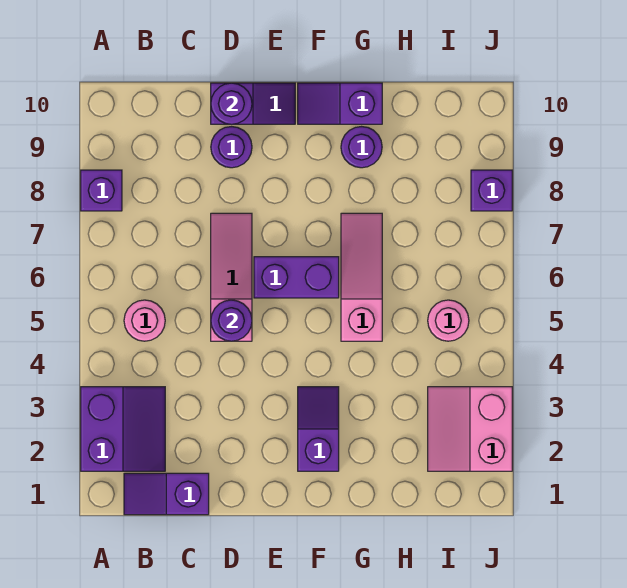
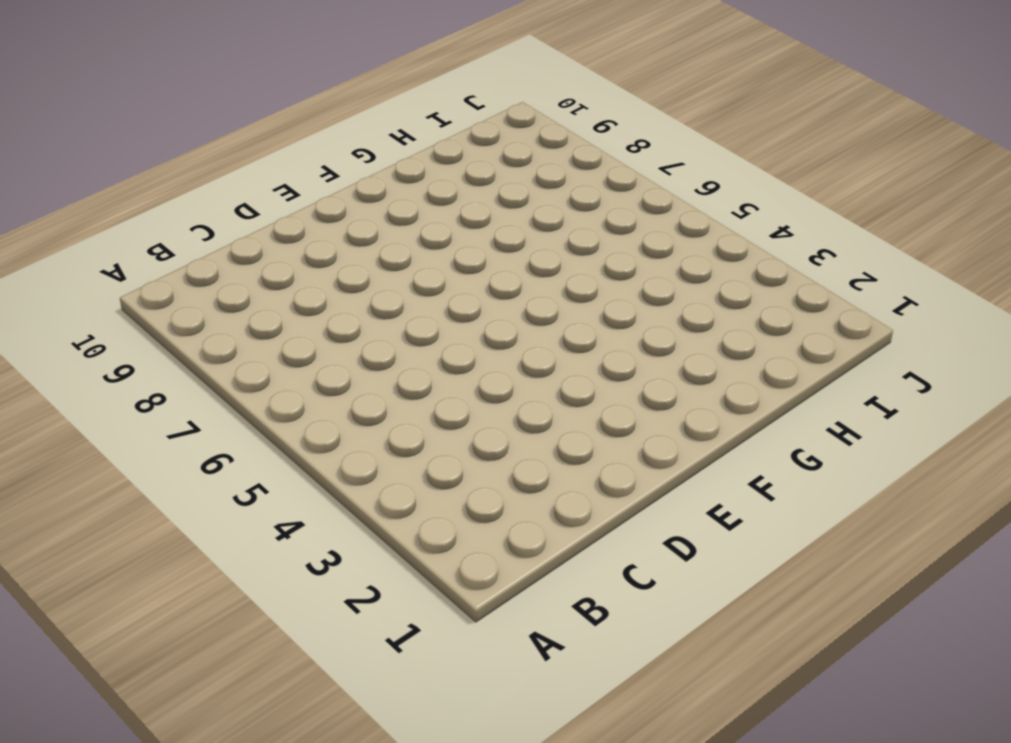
none -> purple 2x2 slope [81,387,165,471]
none -> purple 1x1 brick [81,170,122,211]
none -> purple 1x2 slope [124,473,209,515]

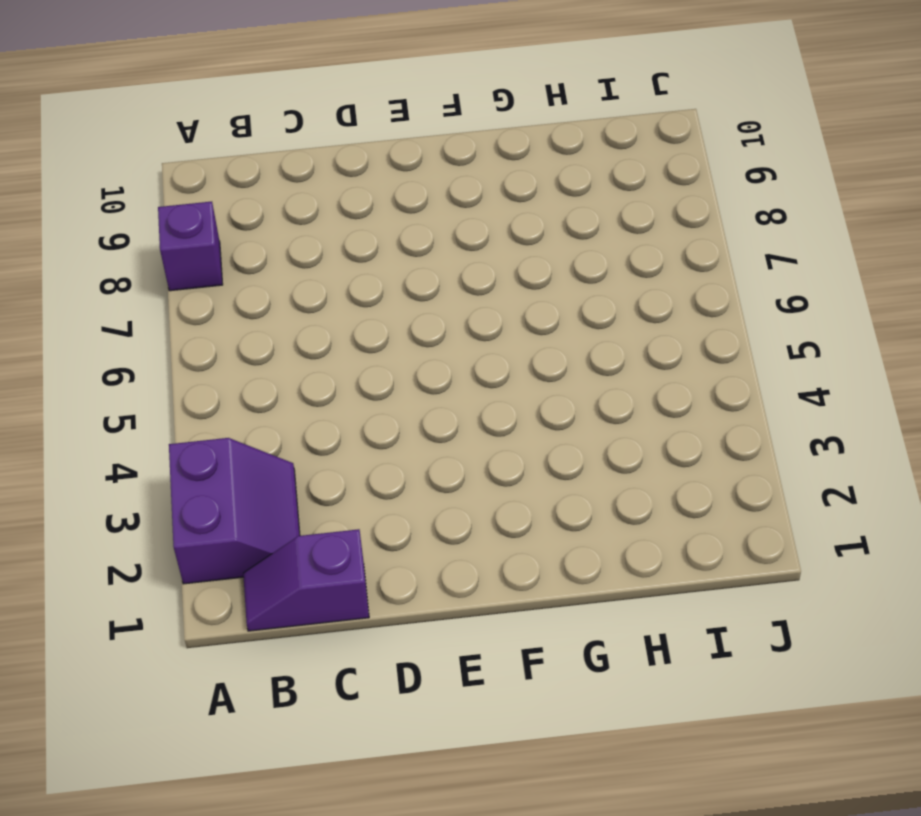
none -> pink 1x1 round brick [124,300,165,341]
none -> pink 1x3 slope [211,213,252,341]
none -> purple 1x1 round brick [211,127,252,168]

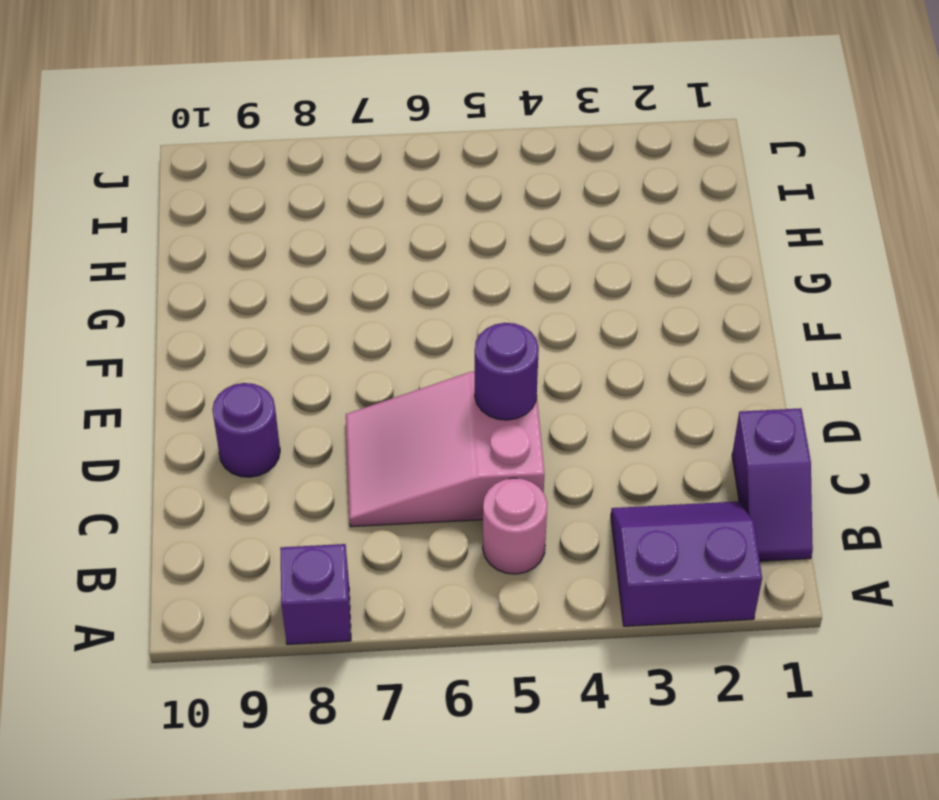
pink 2x3 slope [346,371,544,527] -> pink 1x3 slope [211,213,252,341]
none -> purple 1x2 slope [211,83,295,124]
none -> purple 1x2 brick [254,257,339,298]
none -> purple 1x2 slope [298,387,339,471]

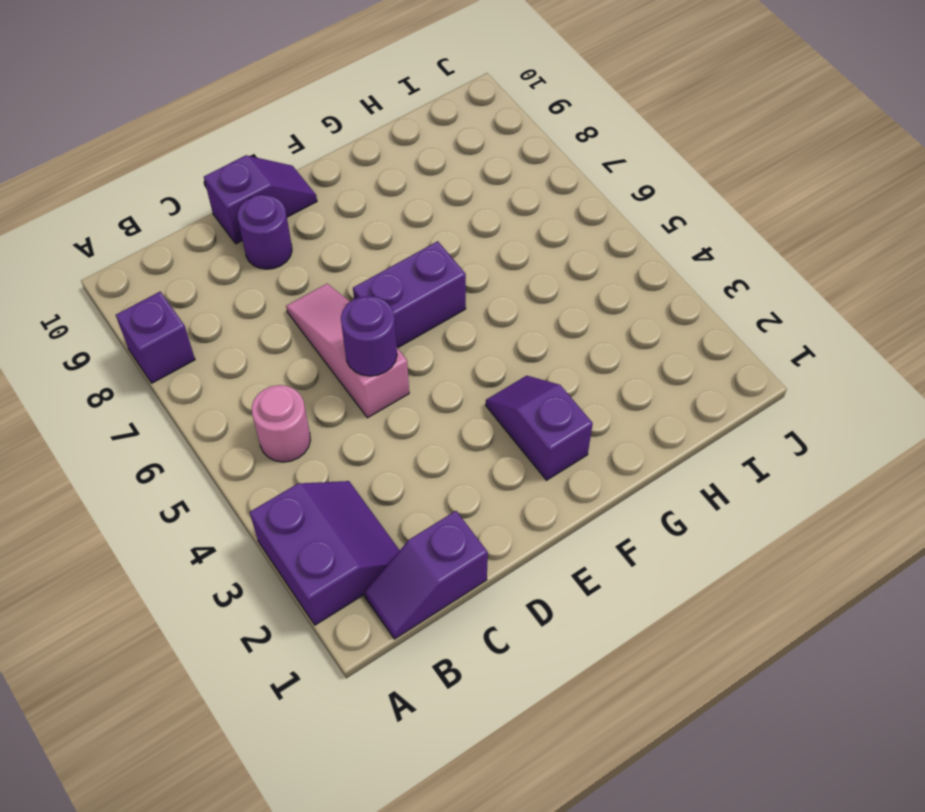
none -> purple 1x2 slope [298,83,382,124]
none -> pink 1x3 slope [341,213,382,341]
none -> purple 1x1 round brick [341,127,382,168]

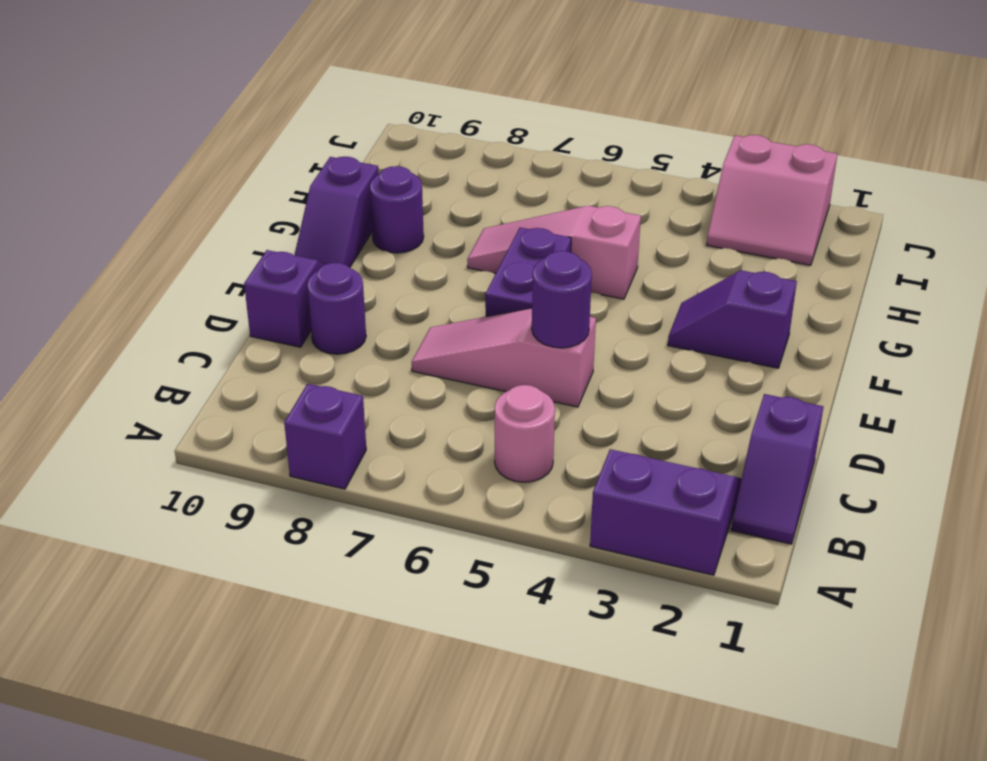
none -> pink 1x1 round brick [428,300,469,341]
none -> purple 1x1 brick [471,170,512,211]
none -> purple 1x1 round brick [211,83,252,124]

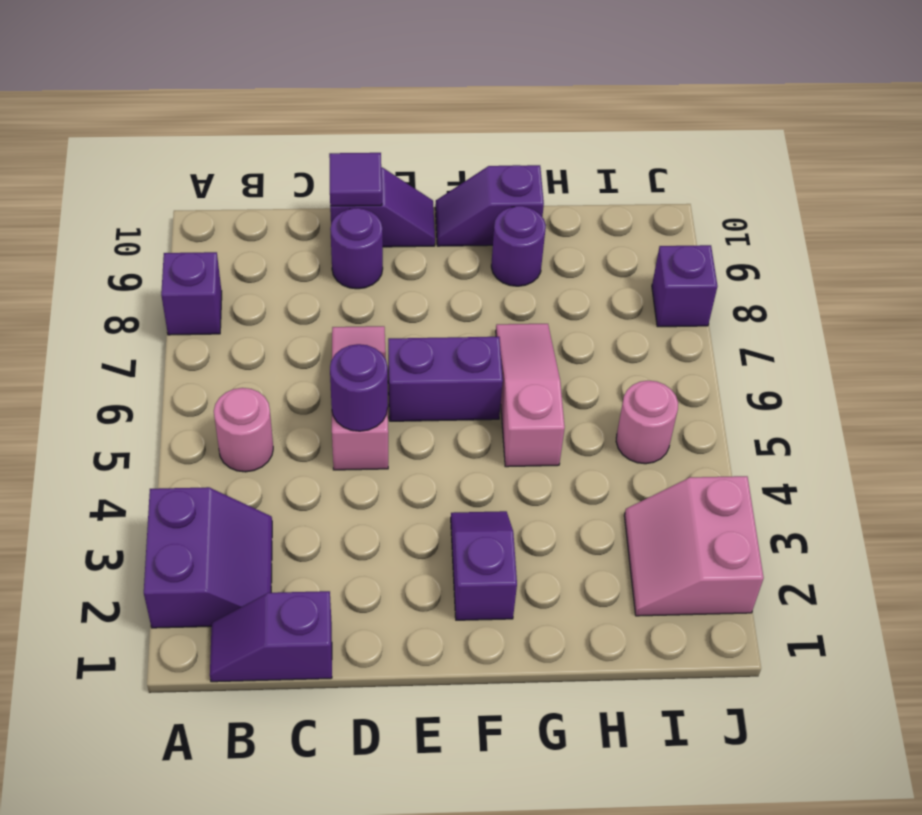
purple 1x1 tile [329,153,382,206] -> purple 1x1 round brick [211,83,252,124]

